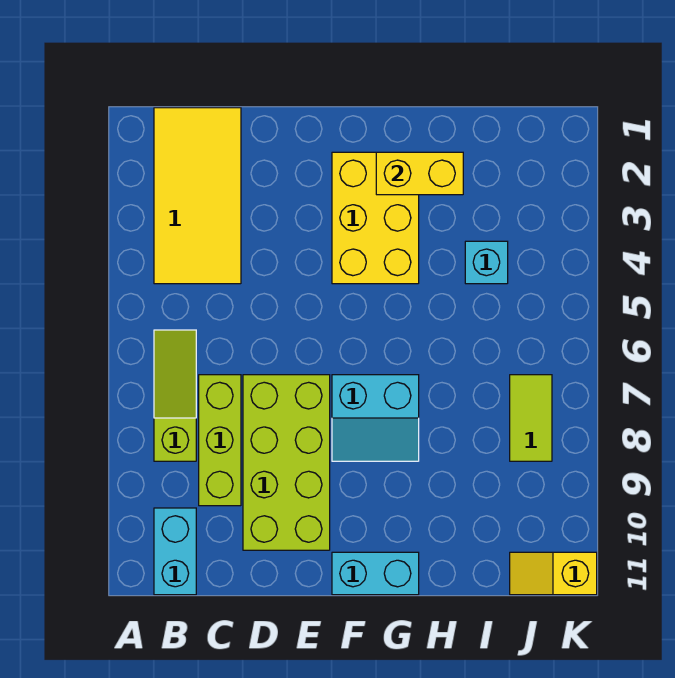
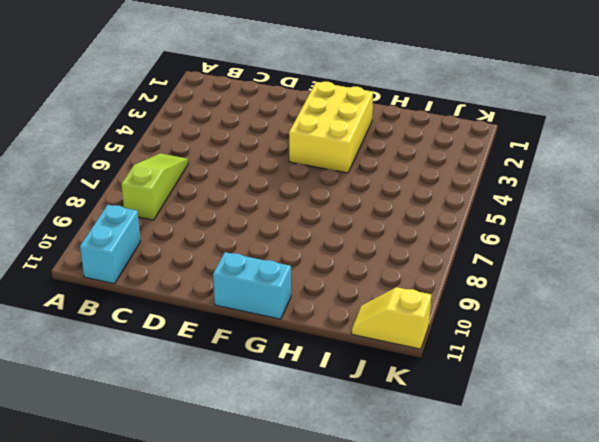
none -> yellow 2x4 tile [154,108,241,284]
none -> lime 1x3 brick [199,375,241,506]
none -> lime 2x4 brick [243,375,330,550]

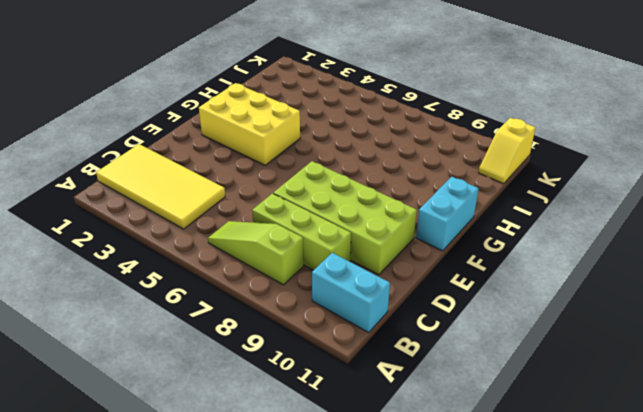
none -> cyan 2x2 slope [332,375,419,461]
none -> cyan 1x1 brick [465,241,508,284]
none -> lime 1x2 tile [510,375,552,461]

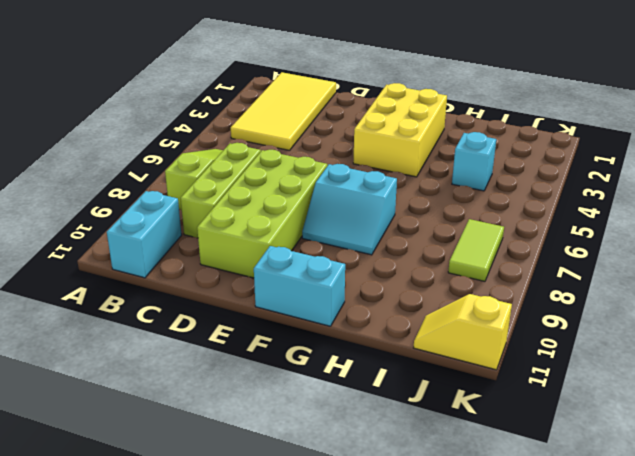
none -> yellow 1x2 brick [376,152,463,195]

